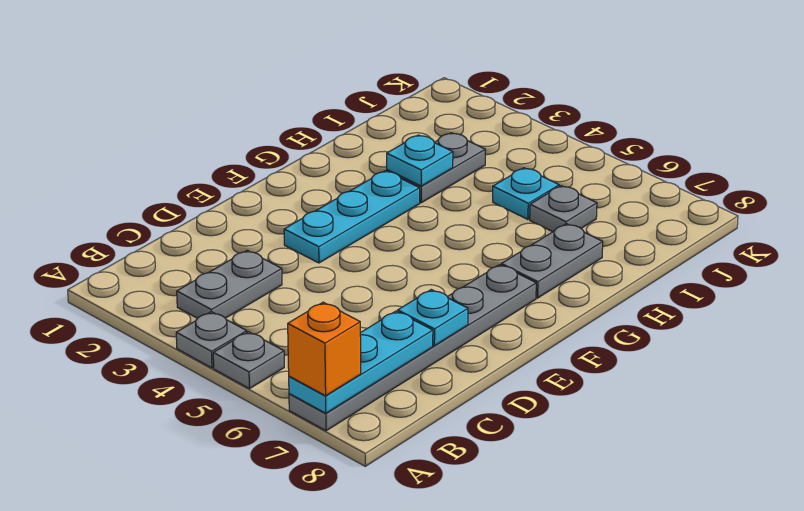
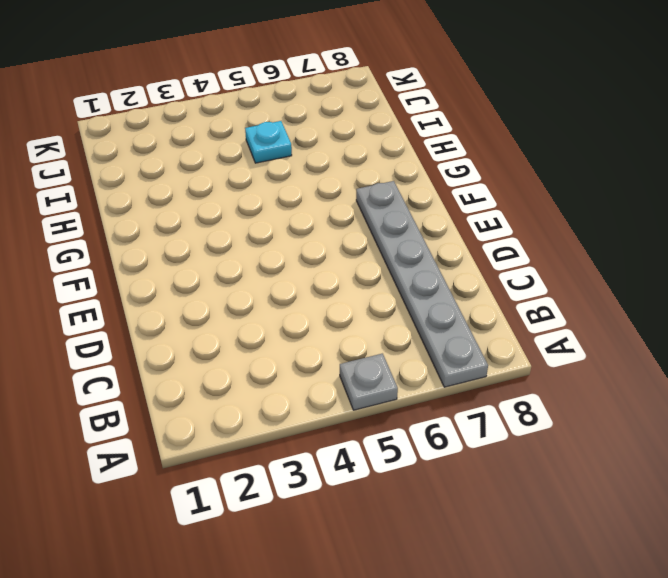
none -> grey 1x1 plate [176,312,247,368]
none -> grey 1x2 plate [177,250,282,318]
none -> cyan 1x3 plate [284,171,420,263]

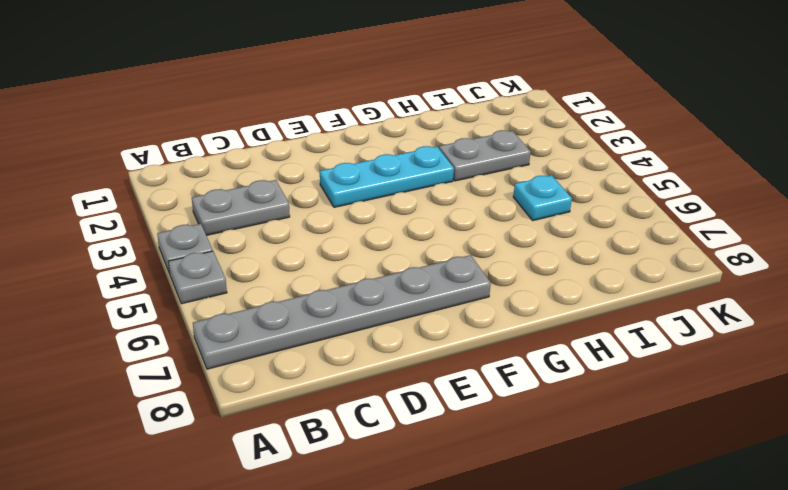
none -> grey 1x2 plate [501,224,603,298]
none -> grey 1x1 plate [530,186,597,232]
none -> cyan 1x3 plate [289,311,433,413]

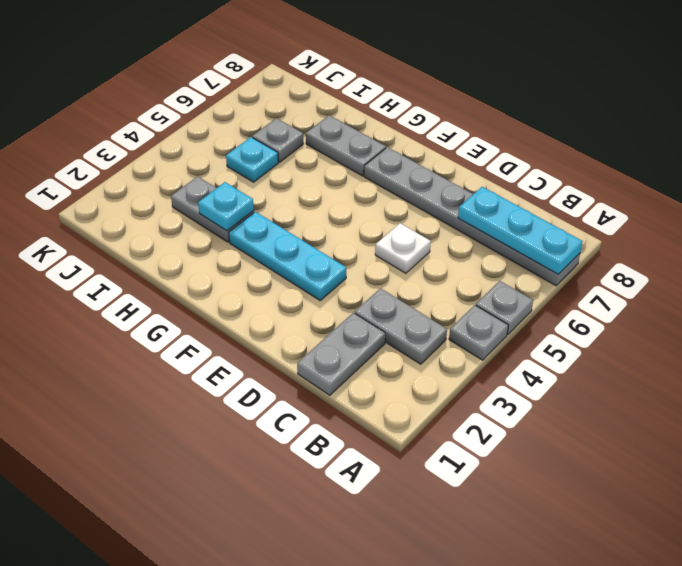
grey 1x2 plate [297,313,385,395] -> none
white 1x1 plate [375,223,431,273] -> none
none -> cyan 1x1 plate [398,290,468,346]
none -> orange 1x1 brick [288,302,361,396]

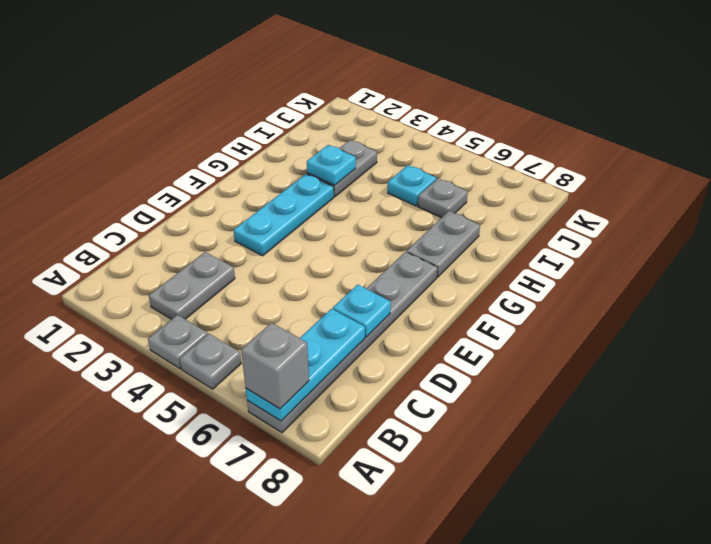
grey 1x1 brick [241,323,309,409] -> orange 1x1 brick [288,302,361,396]

